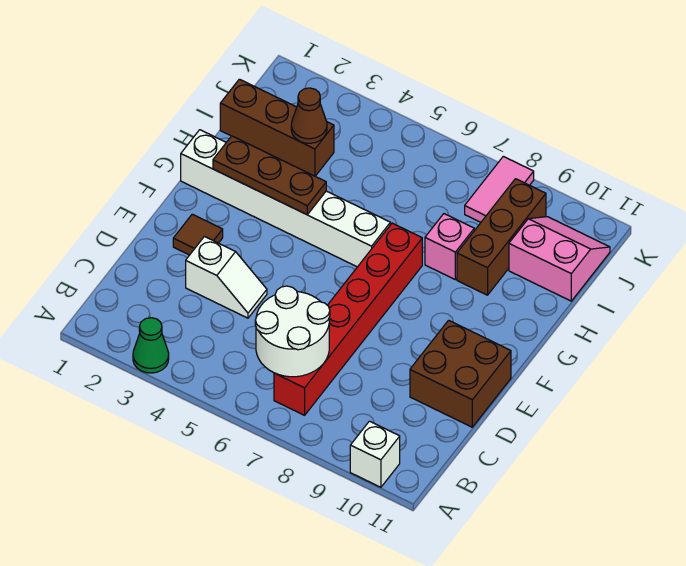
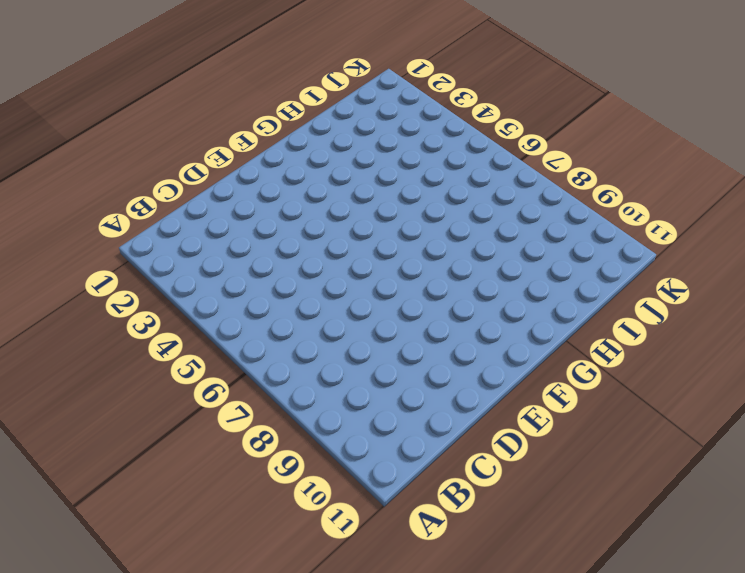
none -> green 1x1 cone [133,318,169,373]
none -> white 1x1 brick [350,421,400,487]
none -> red 1x6 brick [274,223,422,415]

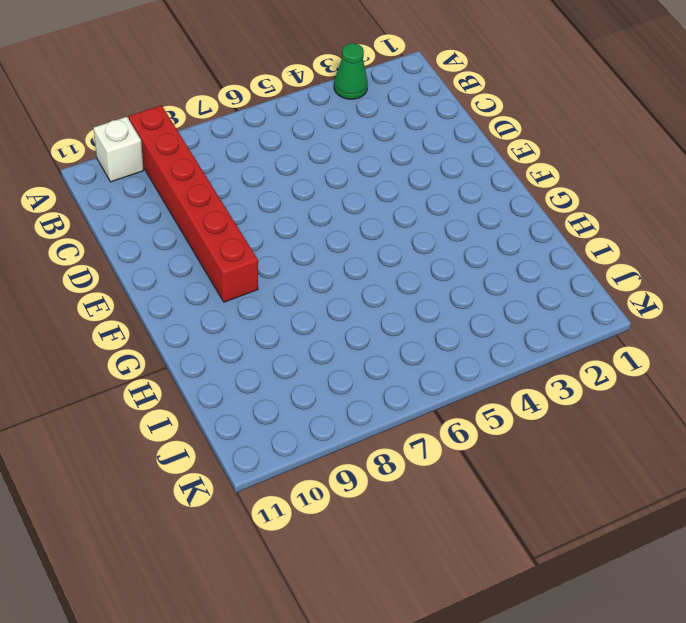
red 1x6 brick [129,105,258,302] -> red 1x6 brick moved to [274,223,422,415]
none -> white 1x2 slope [186,237,267,318]
none -> brown 2x2 brick [410,320,511,427]
none -> brown 1x1 tile [173,214,223,255]

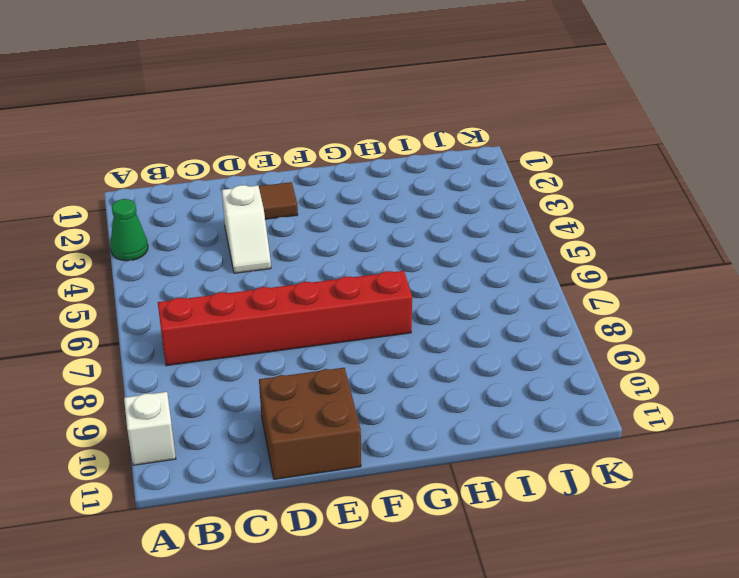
none -> white 1x6 brick [181,130,390,267]
none -> pink 1x1 brick [425,214,474,279]
none -> brown 1x3 brick [457,179,546,295]

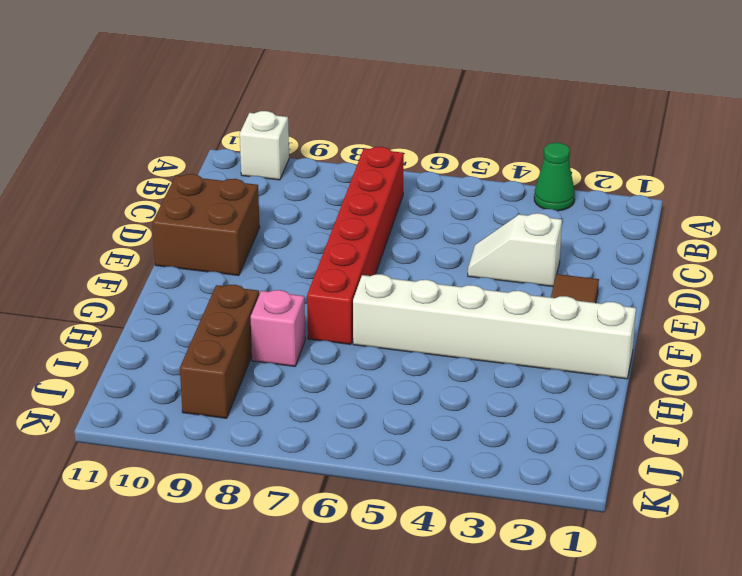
none -> brown 1x3 brick [220,79,334,176]
none -> pink 2x2 slope [509,217,610,301]
none -> pink 1x2 tile [465,156,534,222]

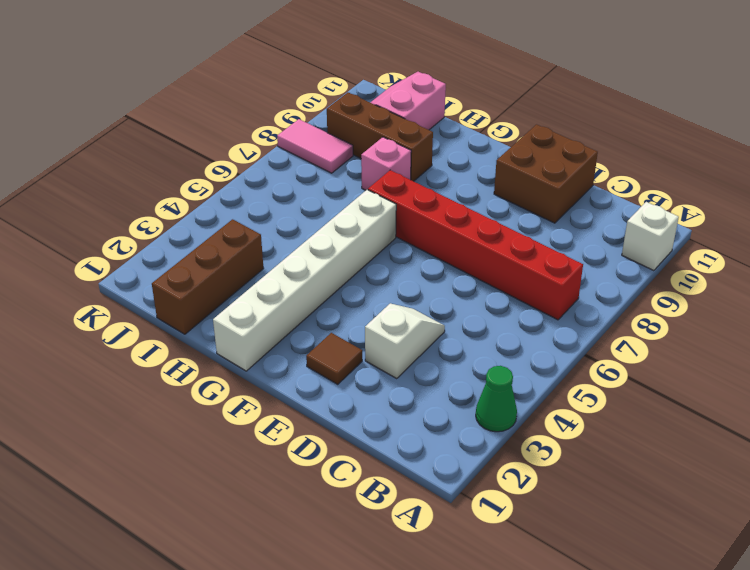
none -> white 2x2 round brick [255,286,330,377]
none -> brown 1x3 plate [213,136,326,215]
none -> brown 1x1 cone [291,88,327,143]

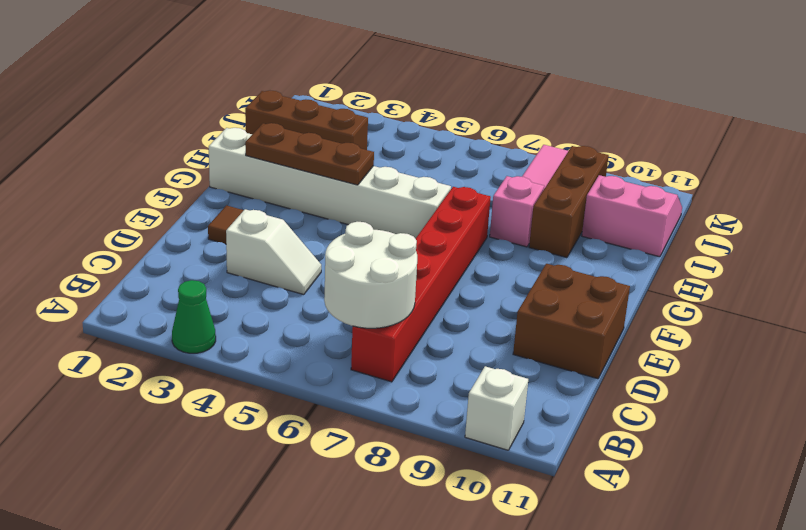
none -> brown 1x1 cone [291,88,327,143]

